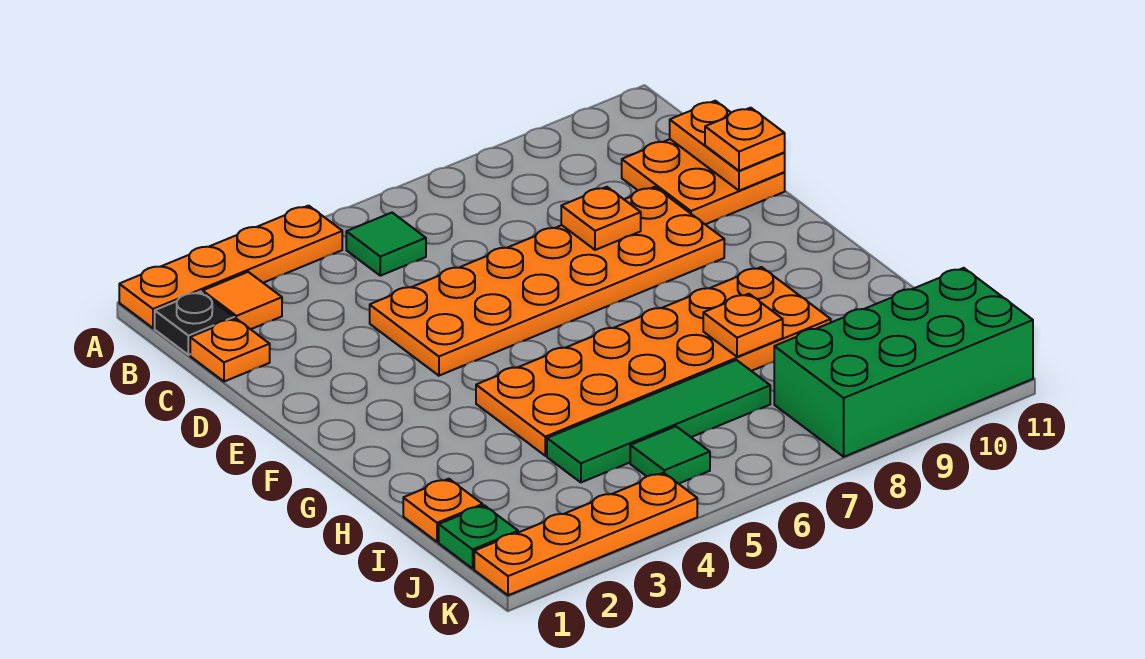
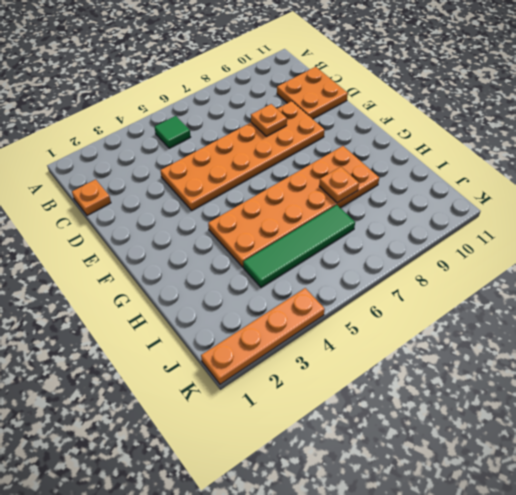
none -> orange 1x4 plate [119,206,342,328]
none -> black 1x1 plate [155,292,234,355]
none -> orange 1x1 tile [203,272,282,329]

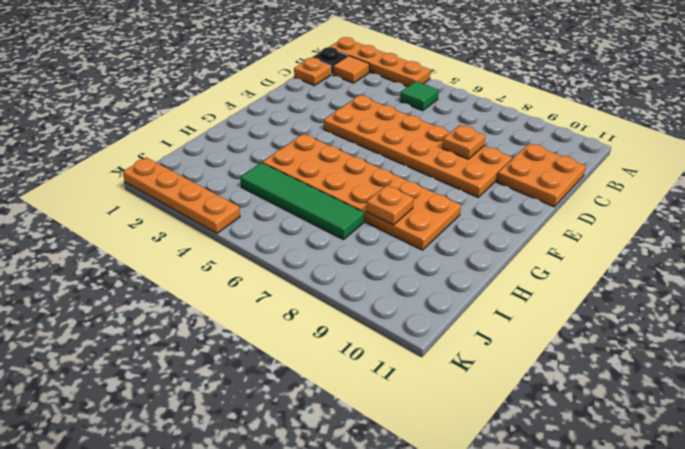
none -> orange 1x1 plate [403,479,483,542]
none -> green 1x1 plate [439,505,518,569]
none -> green 1x1 tile [630,426,710,484]

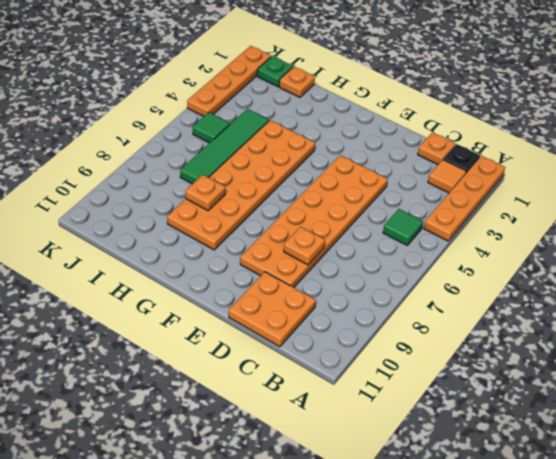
none -> green 2x4 brick [774,268,1033,457]
none -> orange 1x2 plate [670,101,785,191]
none -> orange 1x1 plate [705,108,785,171]

